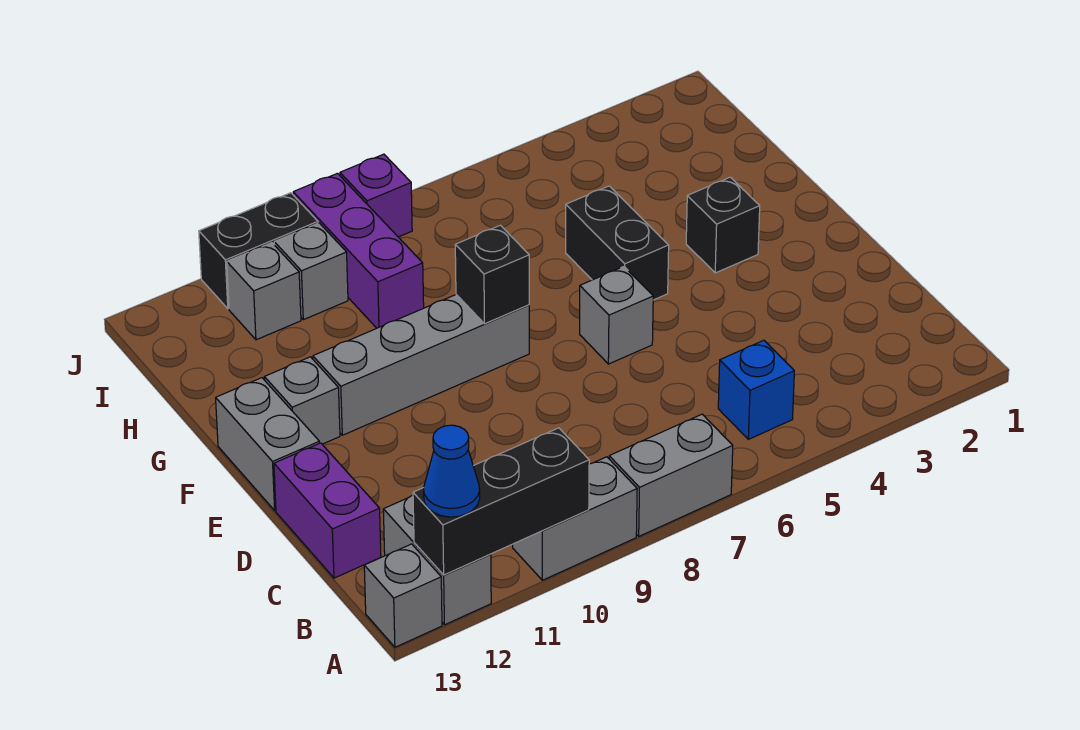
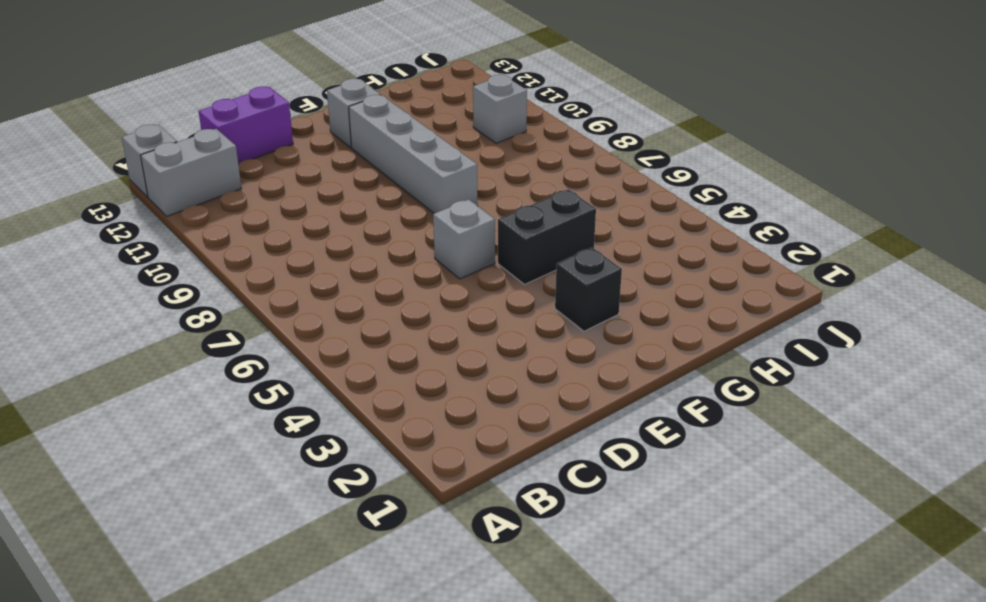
none -> grey 1x2 brick [609,414,733,536]
none -> grey 1x2 brick [513,457,637,580]
none -> blue 1x1 brick [718,340,794,439]

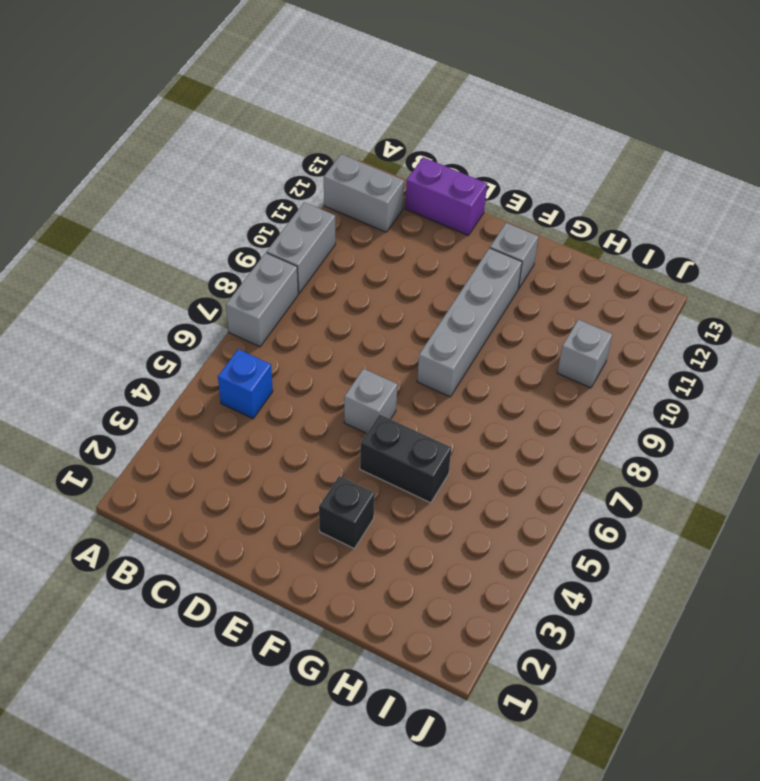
none -> grey 1x1 brick [364,544,442,647]
none -> grey 1x2 brick [216,378,319,510]
none -> purple 1x3 brick [293,173,424,328]

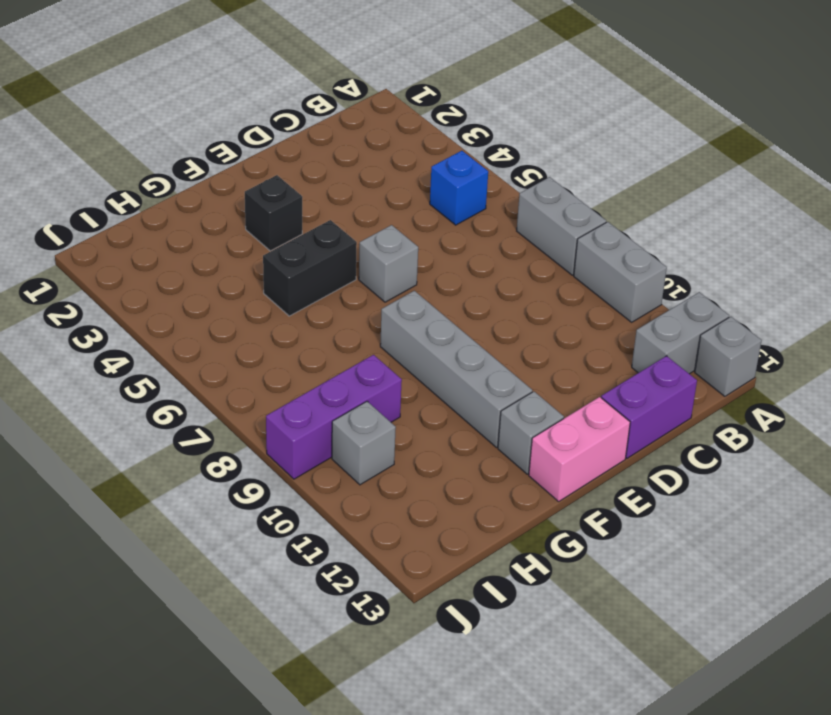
pink 1x2 brick [529,397,630,501] -> grey 1x2 brick [216,378,319,510]
none -> grey 1x1 brick [227,243,301,340]
none -> purple 1x1 brick [340,154,412,237]
none -> black 1x2 brick [199,193,318,309]

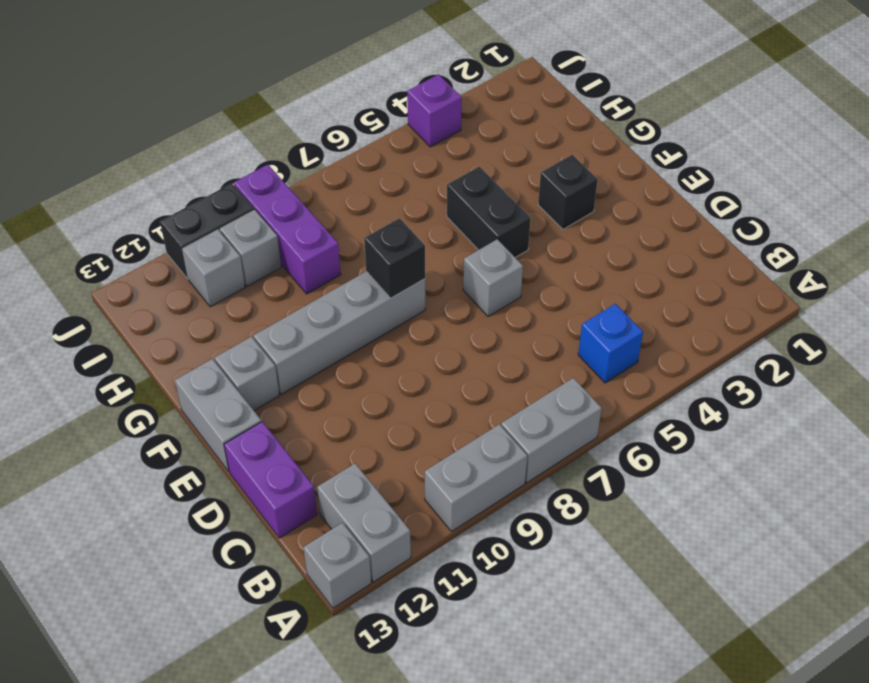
purple 1x1 brick [407,74,462,147] -> purple 1x1 brick moved to [340,154,412,237]
none -> black 1x3 brick [413,428,589,575]
none -> blue 1x1 cone [424,425,480,517]

